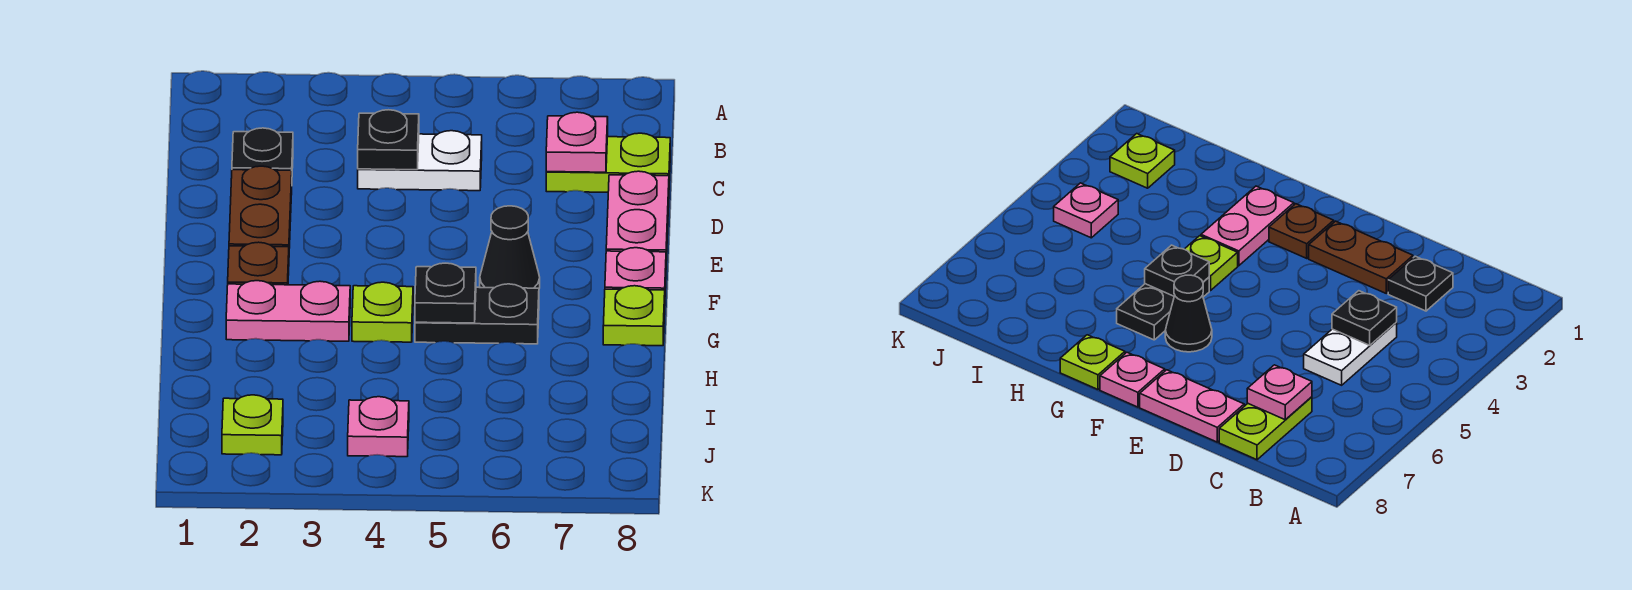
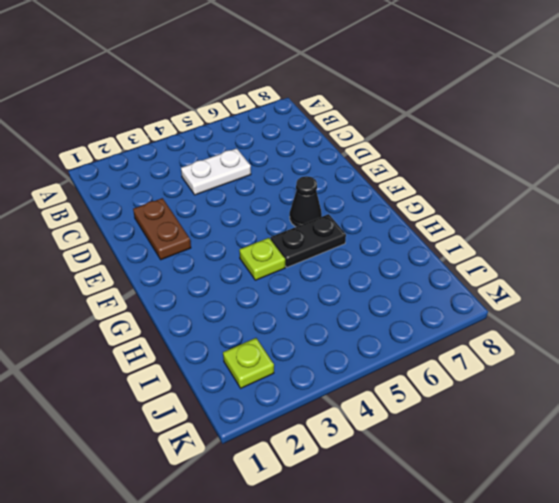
none -> black 1x1 plate [232,128,293,171]
none -> lime 1x2 plate [546,133,670,192]
none -> pink 1x2 plate [606,171,669,261]

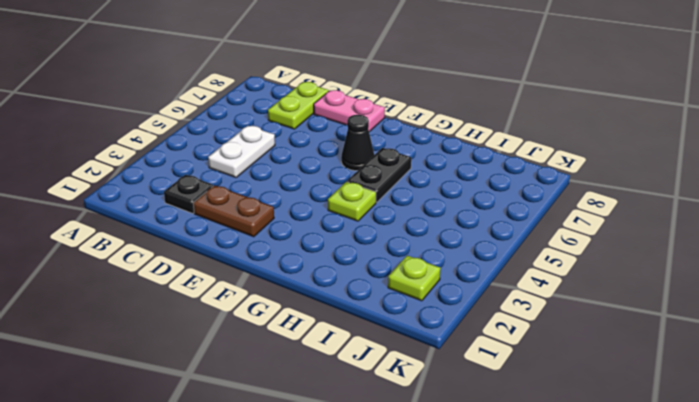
none -> brown 1x1 plate [228,242,289,285]
none -> pink 1x1 plate [605,248,666,290]
none -> pink 1x2 plate [226,281,350,341]

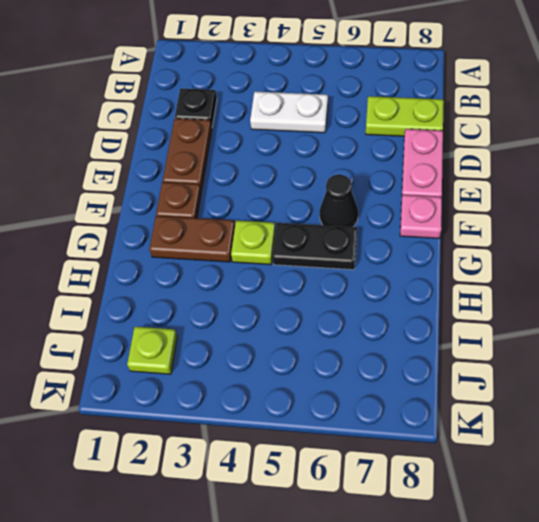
brown 1x2 plate [149,216,235,262] -> pink 1x2 plate [226,281,350,341]
none -> lime 1x1 plate [603,286,665,346]
none -> pink 1x1 plate [348,397,409,457]
none -> black 1x1 plate [358,110,419,170]

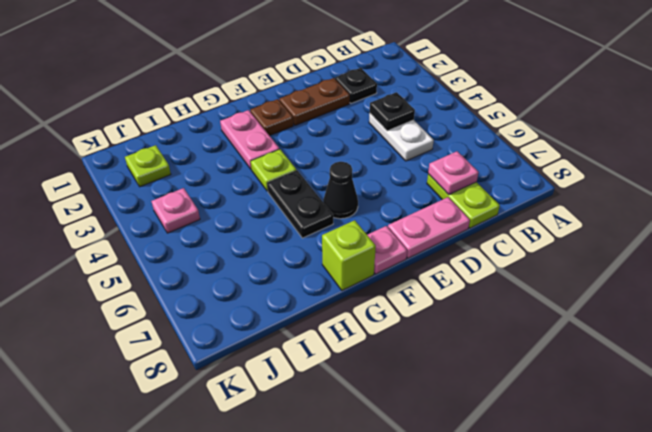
lime 1x1 brick [322,220,376,290] -> lime 1x1 plate [603,286,665,346]
none -> black 1x1 plate [415,263,476,323]

